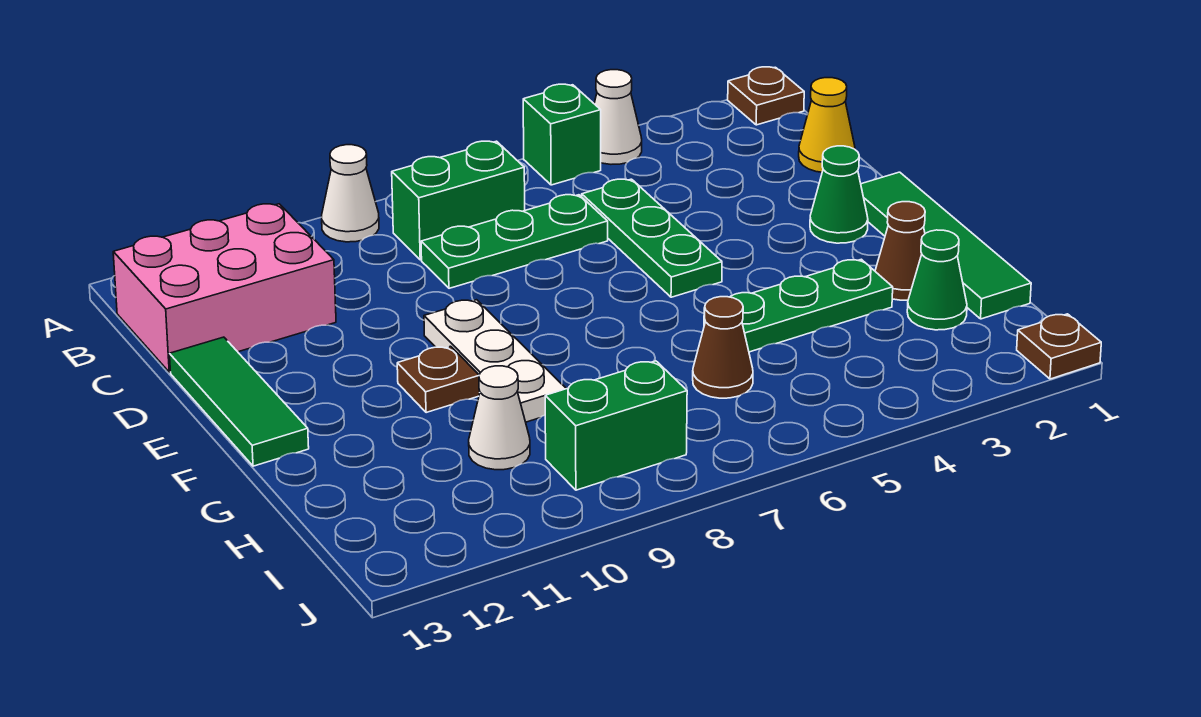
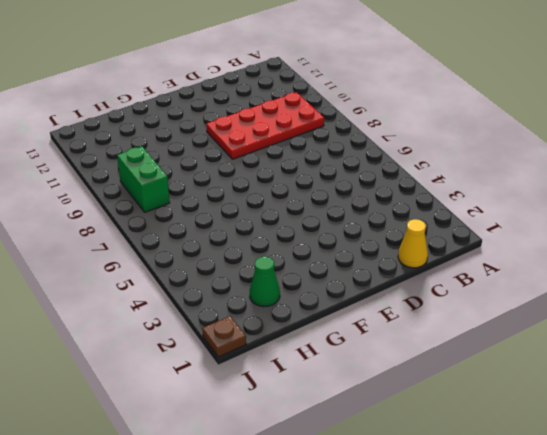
red 2x4 plate [206,92,324,159] -> white 1x3 plate [424,300,566,422]
none -> brown 1x1 plate [728,67,804,125]
none -> white 1x1 cone [594,70,642,164]
none -> green 1x1 brick [523,84,601,185]

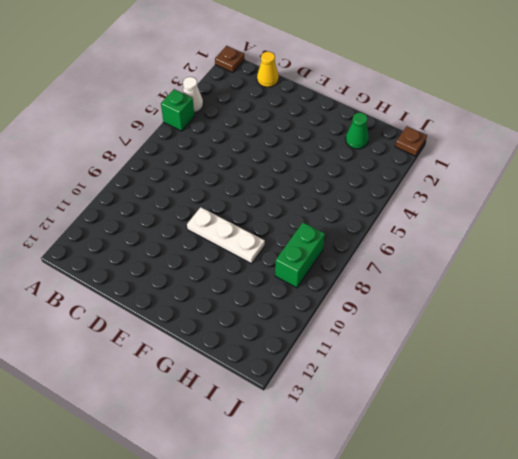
none -> white 1x1 cone [322,145,379,242]
none -> green 1x2 brick [392,141,525,260]
none -> pink 2x3 brick [113,204,336,372]

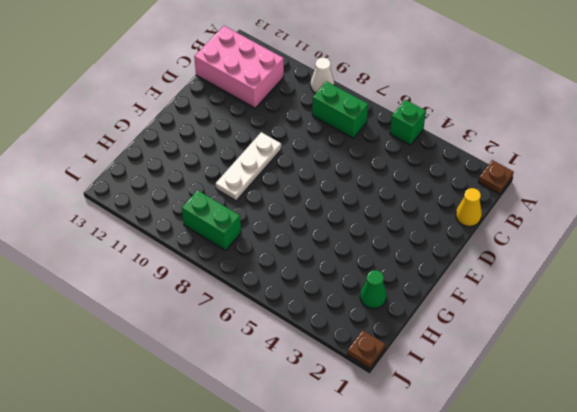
none -> white 1x1 cone [594,70,642,164]
none -> green 1x3 plate [582,179,722,297]
none -> green 1x3 plate [421,195,608,288]

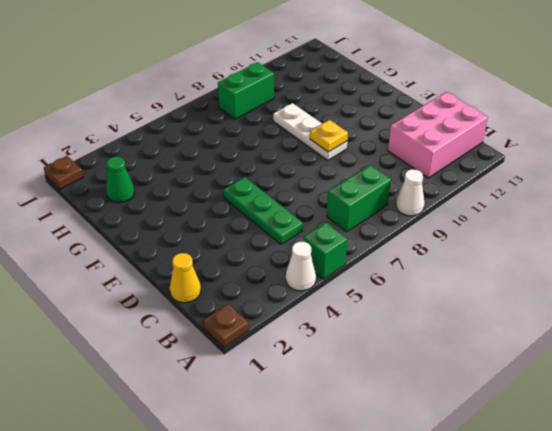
yellow 1x1 plate [310,120,348,152] -> none
none -> green 1x3 plate [421,195,608,288]
none -> green 1x3 tile [170,337,309,466]
none -> green 1x4 tile [861,172,1031,319]

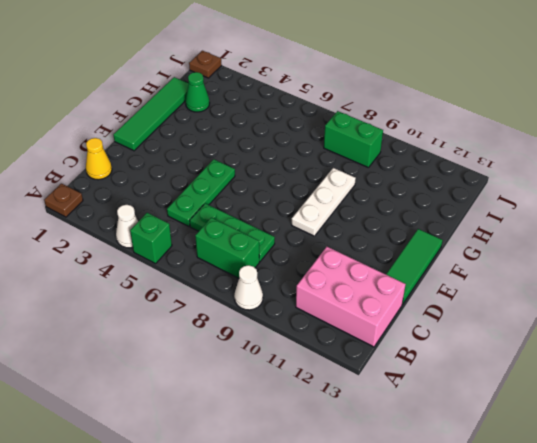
none -> green 1x1 cone [810,146,868,243]
none -> brown 1x1 plate [397,346,480,413]
none -> brown 1x1 cone [875,202,925,300]

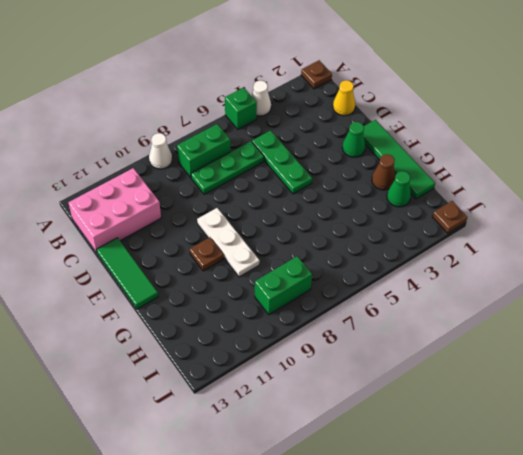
none -> green 1x3 plate [704,259,893,352]
none -> brown 1x1 cone [693,297,753,398]
none -> white 1x1 cone [469,366,530,470]

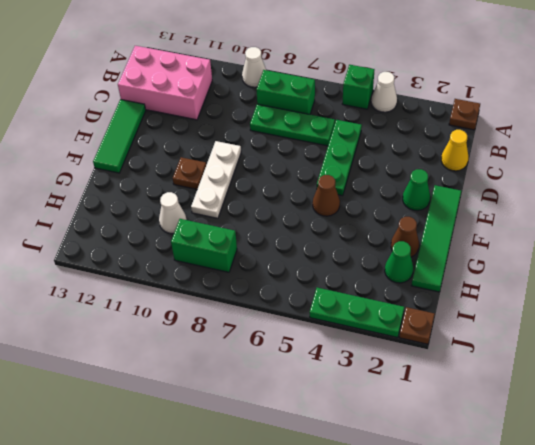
brown 1x1 cone [313,175,340,216] -> brown 1x1 cone moved to [693,297,753,398]
green 1x3 plate [310,288,404,337] -> green 1x3 plate moved to [704,259,893,352]

